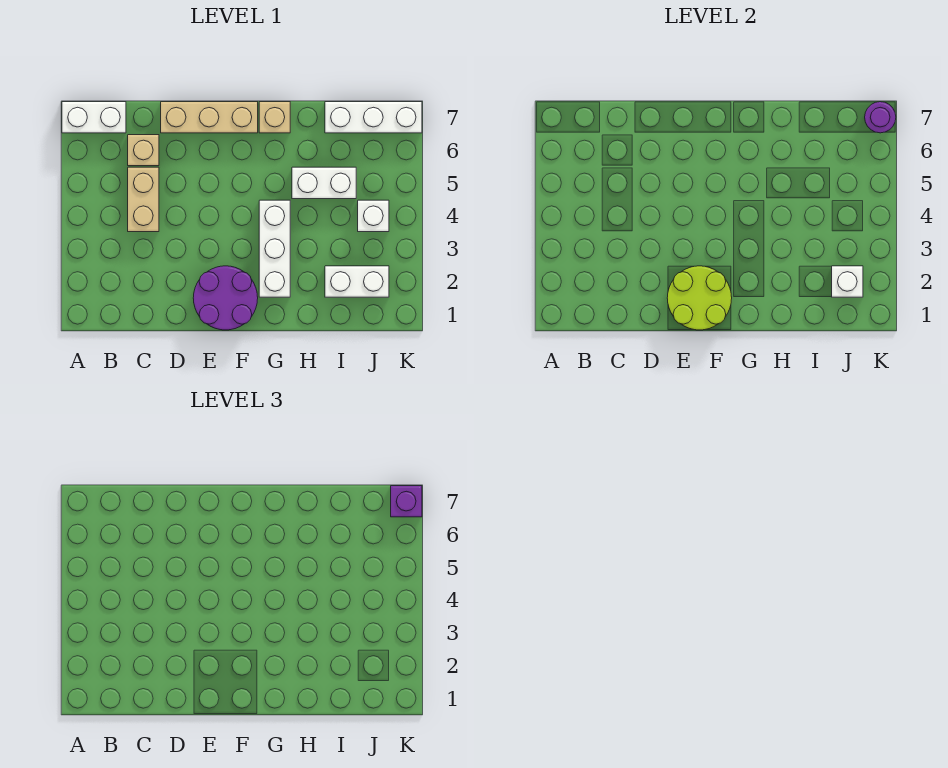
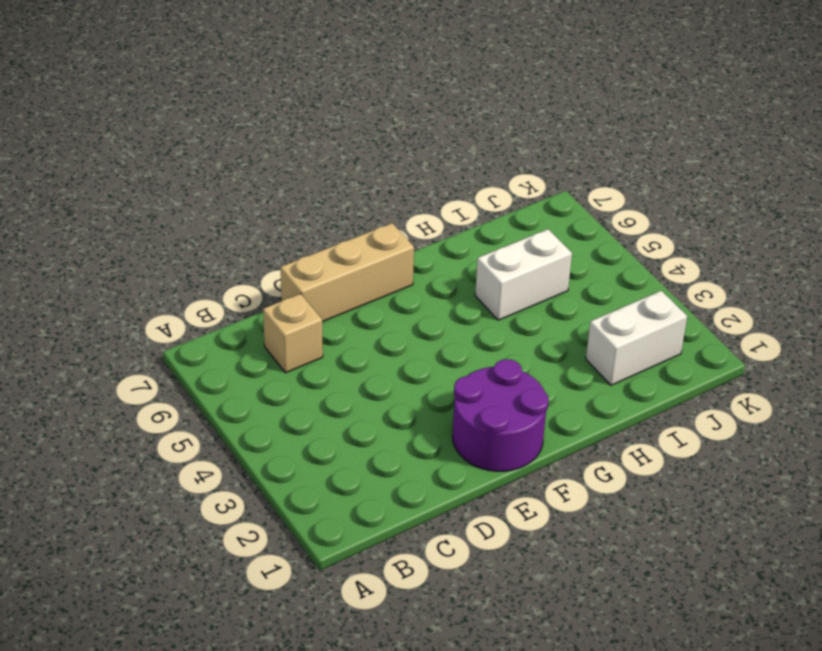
none -> white 1x2 brick [62,102,126,133]
none -> tan 1x2 brick [128,167,159,232]
none -> white 1x3 brick [259,200,290,297]

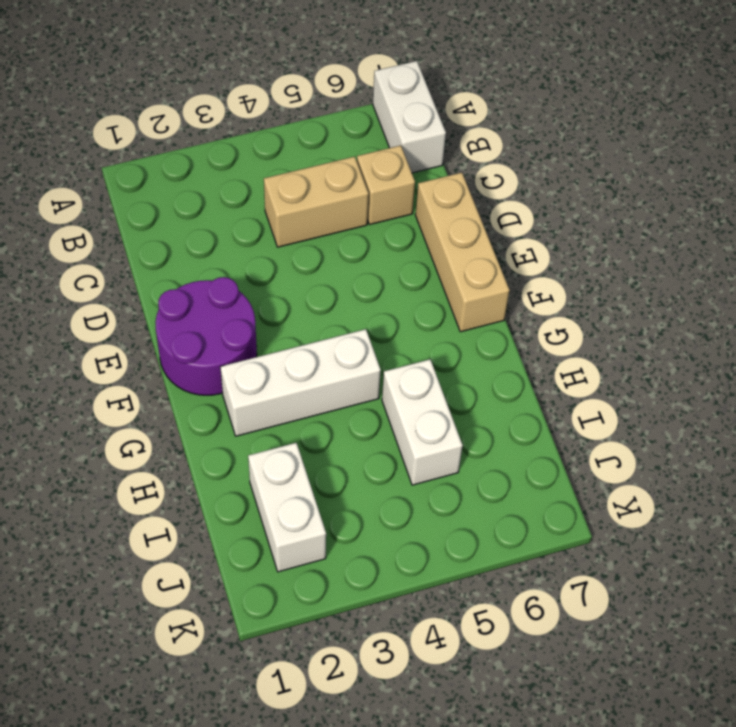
none -> tan 1x1 brick [259,102,290,133]
none -> white 1x3 brick [325,102,422,133]
none -> white 1x1 brick [358,200,389,232]

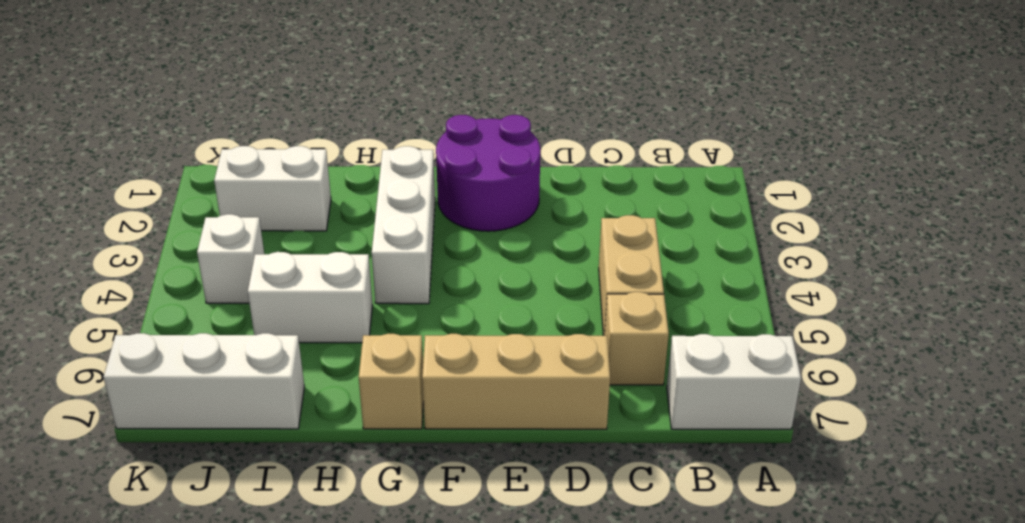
none -> lime 2x2 round brick [667,266,732,330]
none -> white 1x1 brick [832,266,863,297]
none -> purple 1x1 round brick [865,102,896,133]

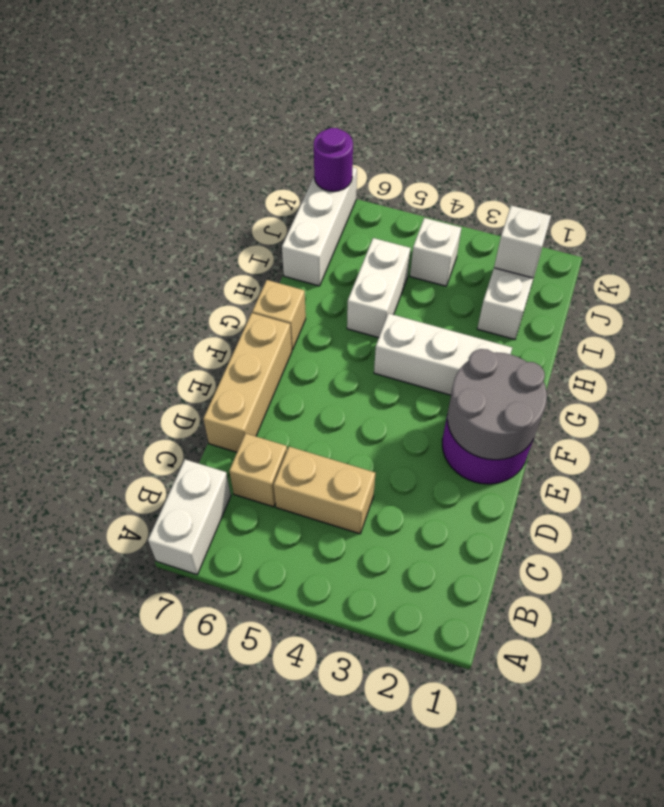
grey 2x2 round brick [447,349,547,460] -> lime 2x2 round brick [667,266,732,330]
none -> purple 1x1 brick [391,486,422,517]

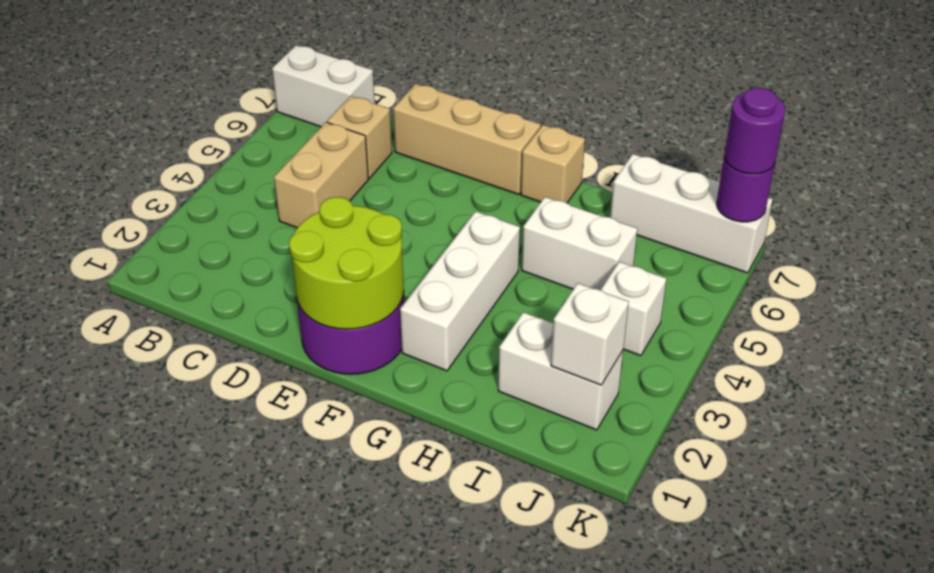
purple 1x1 round brick [724,88,785,174] -> purple 1x1 brick [391,486,422,517]

